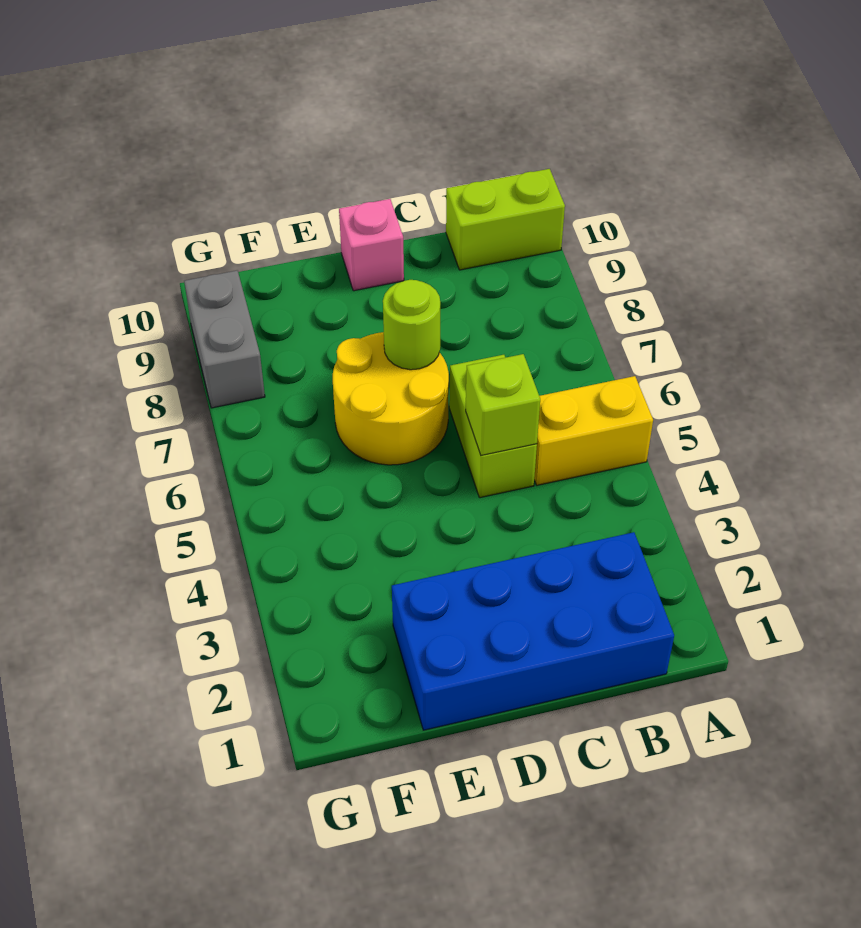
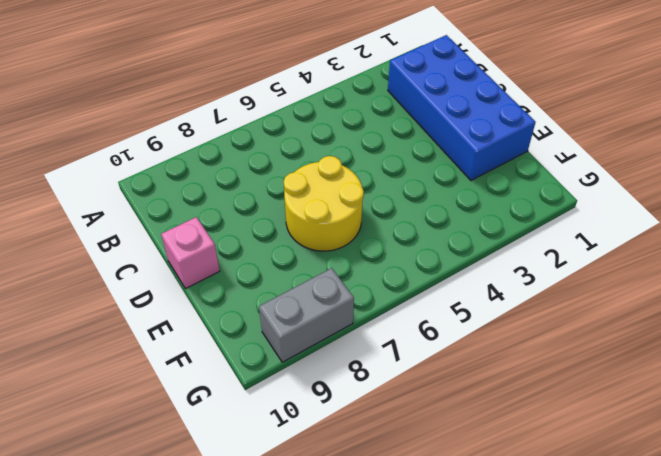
none -> yellow 1x2 brick [534,376,653,485]
none -> lime 1x2 brick [446,169,565,270]

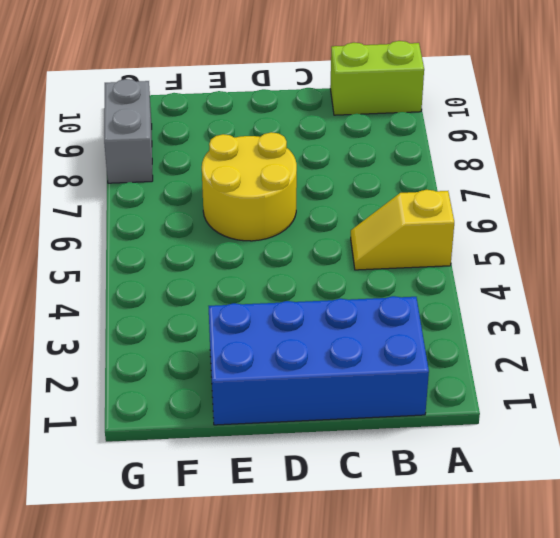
yellow 1x2 slope [351,190,454,270] -> yellow 1x2 brick [534,376,653,485]
none -> lime 1x2 brick [449,355,537,498]
none -> pink 1x1 brick [339,199,404,291]

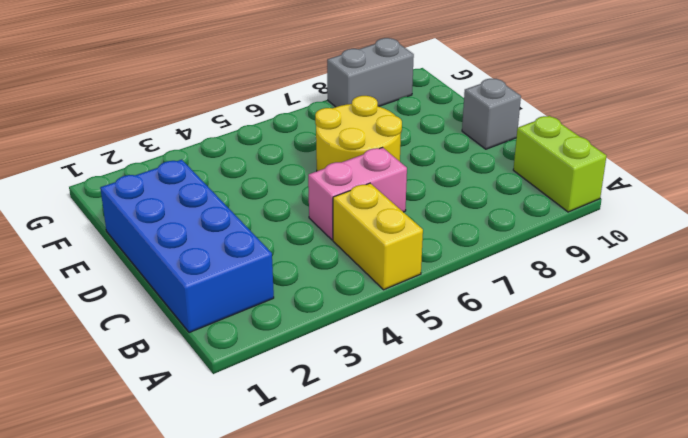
pink 1x2 brick [308,148,407,240] -> lime 1x2 brick [449,355,537,498]
grey 1x1 brick [462,79,521,149] -> pink 1x1 brick [339,199,404,291]
none -> lime 1x1 brick [466,354,540,455]
none -> lime 1x1 round brick [383,280,440,370]

